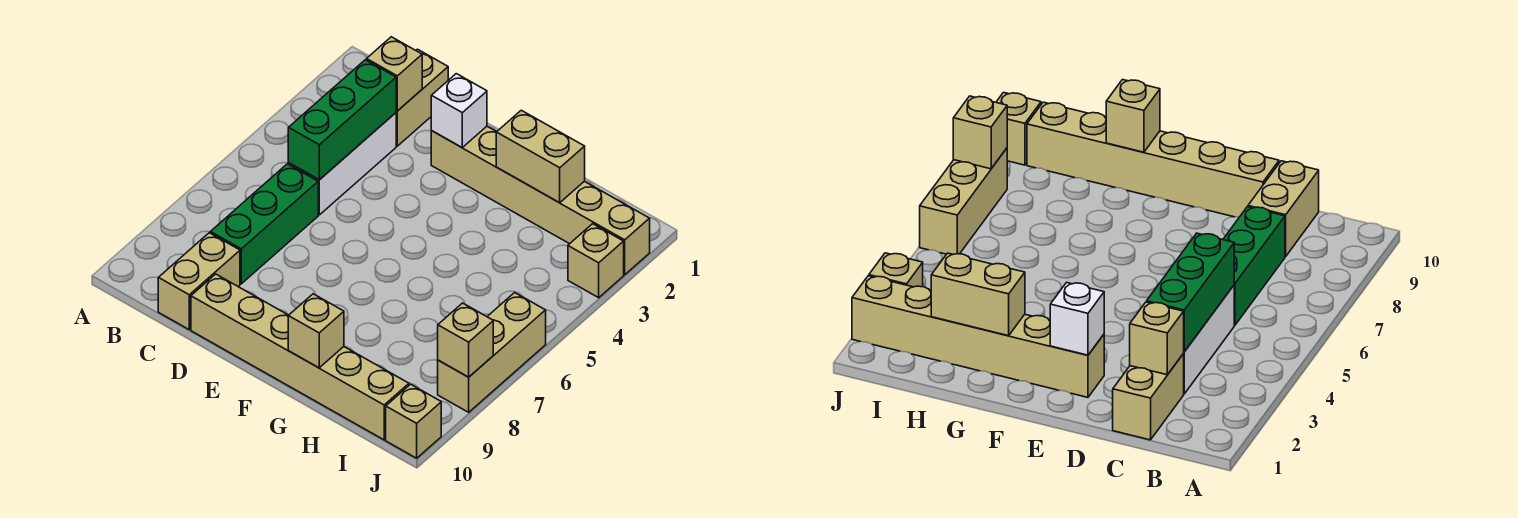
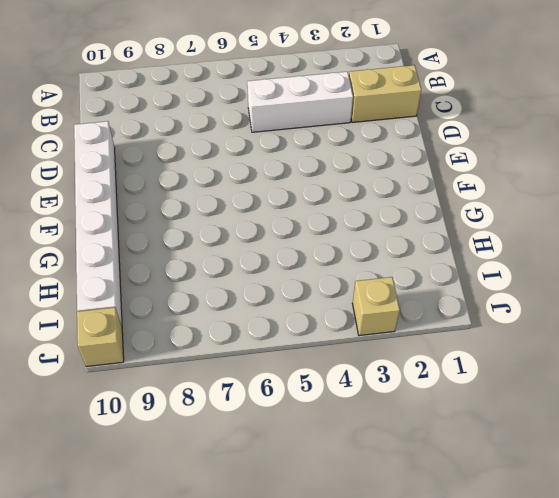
white 1x6 brick [74,121,122,326] -> tan 1x6 brick [191,274,409,440]
none -> green 1x3 brick [210,164,318,284]
none -> tan 1x2 brick [158,233,240,329]
none -> tan 1x6 brick [431,126,650,275]

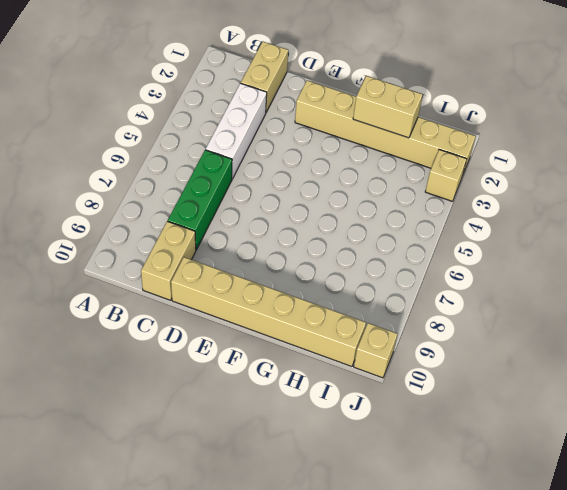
none -> tan 1x3 brick [438,293,546,412]
none -> tan 1x1 brick [367,37,422,111]
none -> green 1x3 brick [288,60,396,180]

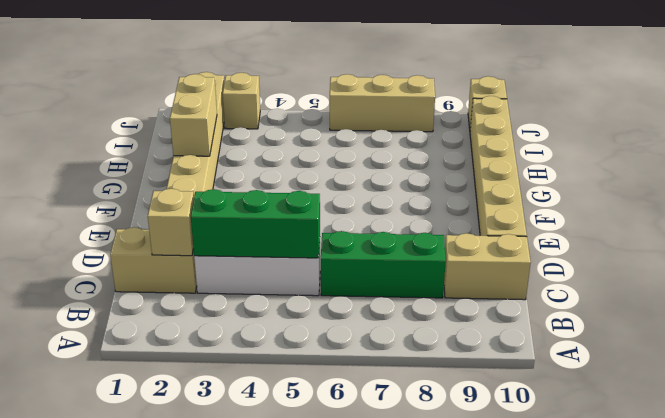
none -> white 1x1 brick [431,74,487,147]
none -> tan 1x1 brick [288,294,344,368]
none -> tan 1x1 brick [438,303,493,377]

